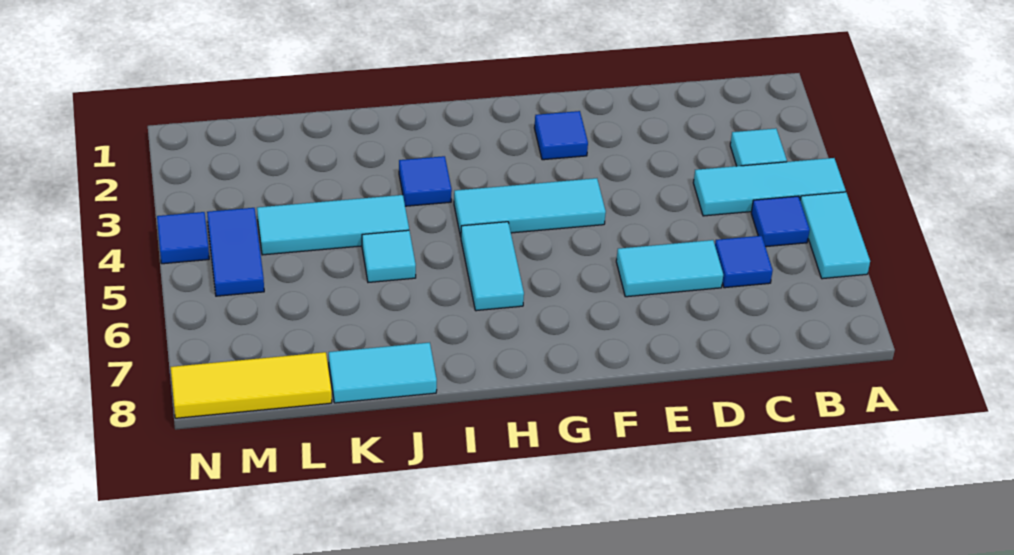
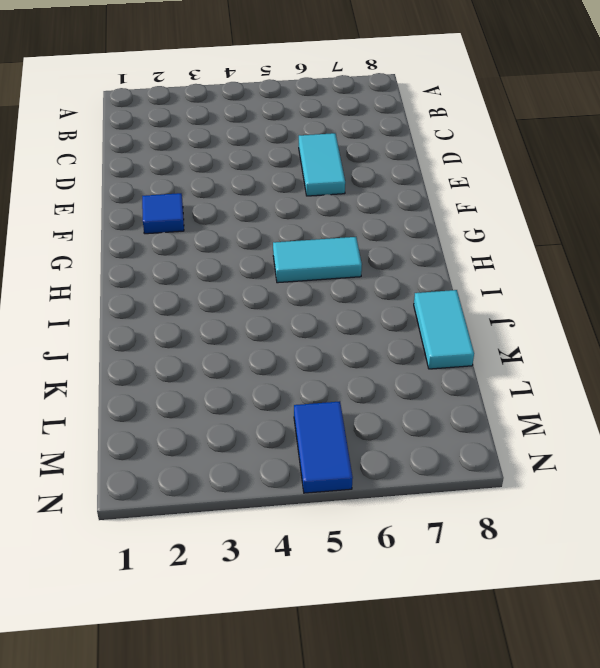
blue 1x2 tile [294,401,353,493] -> blue 1x2 tile turned to [207,208,264,296]
none -> cyan 1x3 tile [693,158,846,216]
none -> cyan 1x2 tile [800,192,870,279]
none -> cyan 1x1 tile [730,128,787,166]

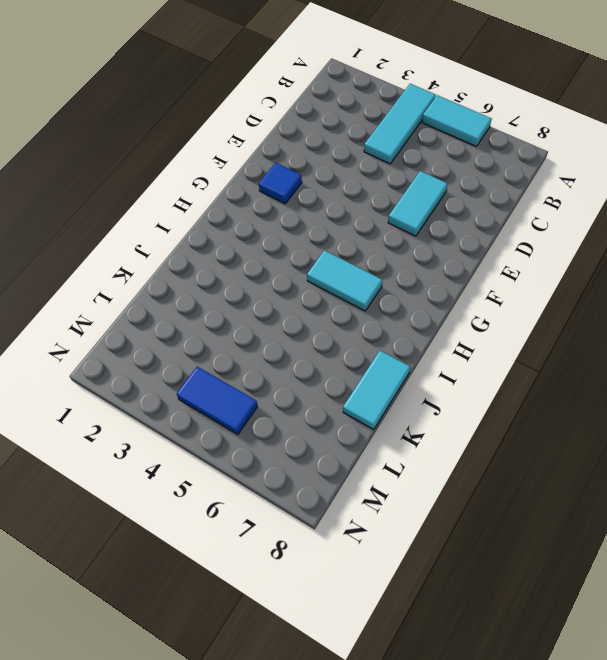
none -> cyan 1x1 tile [730,128,787,166]
none -> blue 1x1 tile [751,196,810,247]
none -> blue 1x1 tile [715,236,773,288]

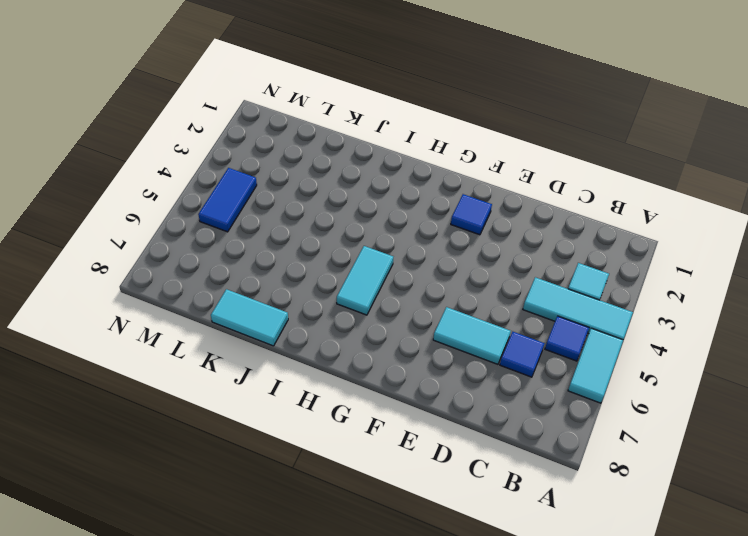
none -> cyan 1x3 tile [454,178,606,237]
none -> blue 1x1 tile [399,156,452,206]
none -> cyan 1x3 tile [257,195,409,255]

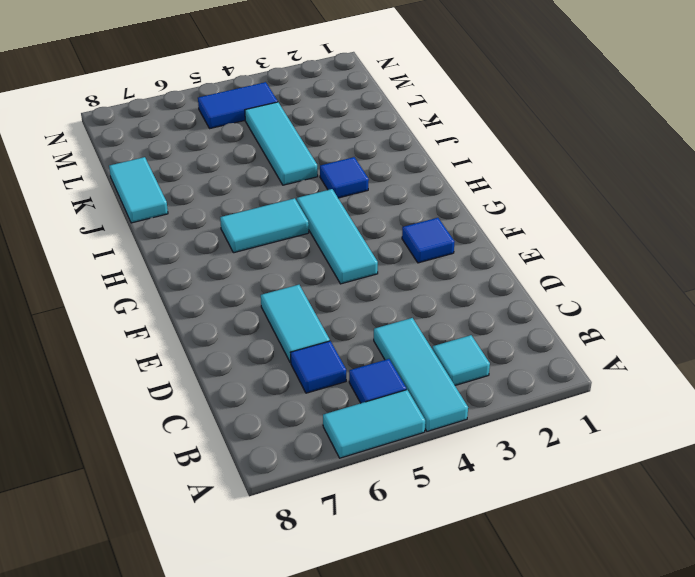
none -> cyan 1x1 tile [362,230,416,282]
none -> yellow 1x3 tile [171,352,332,418]
none -> blue 1x1 tile [157,212,209,264]

